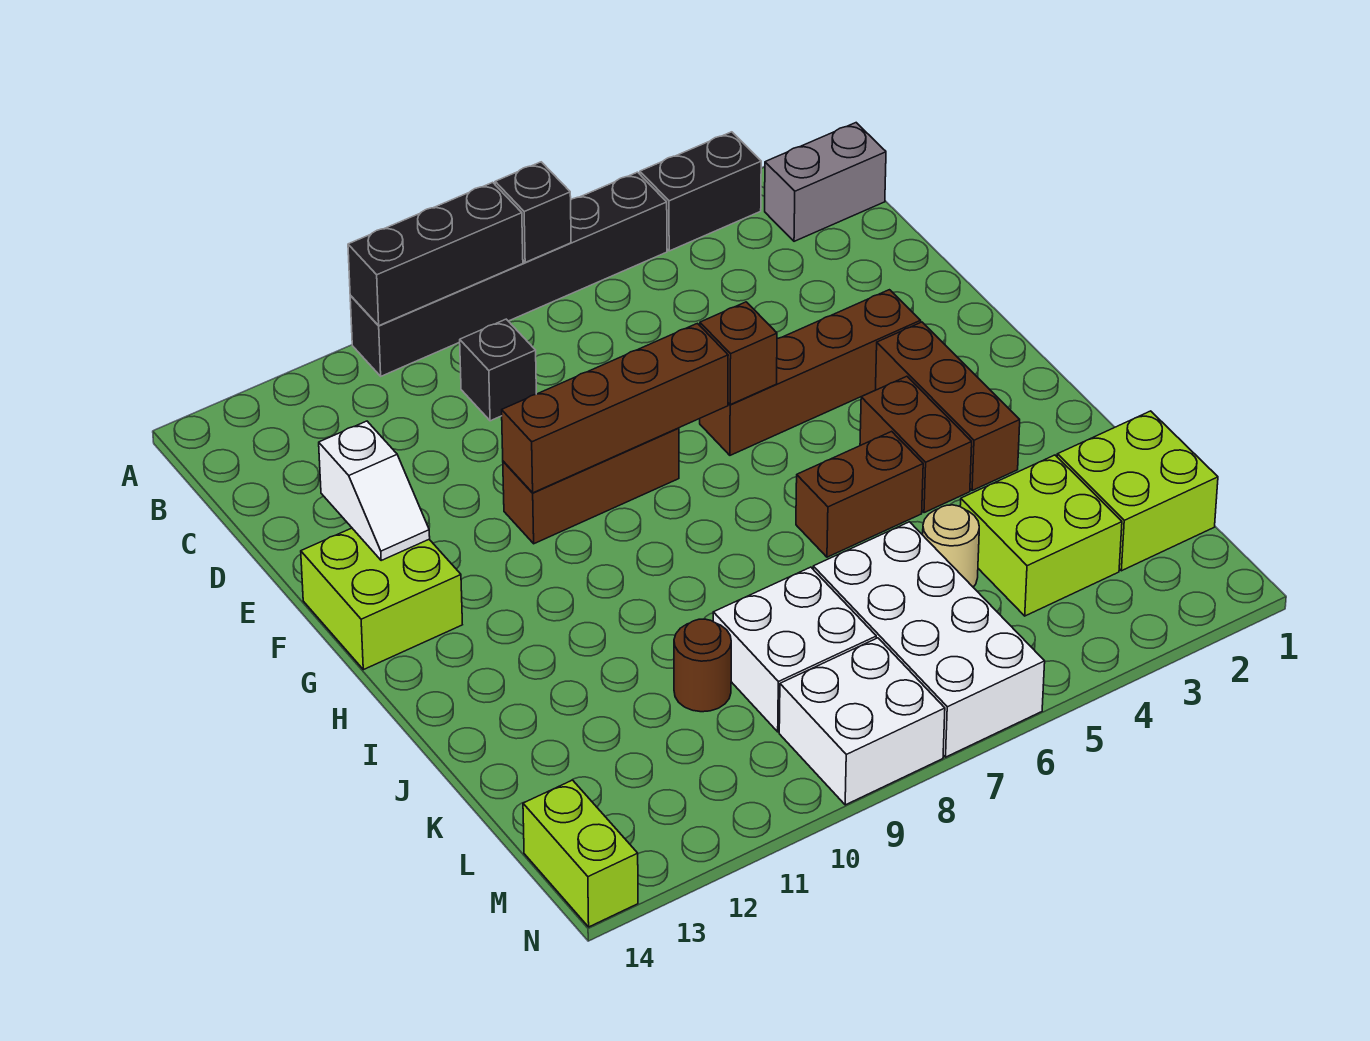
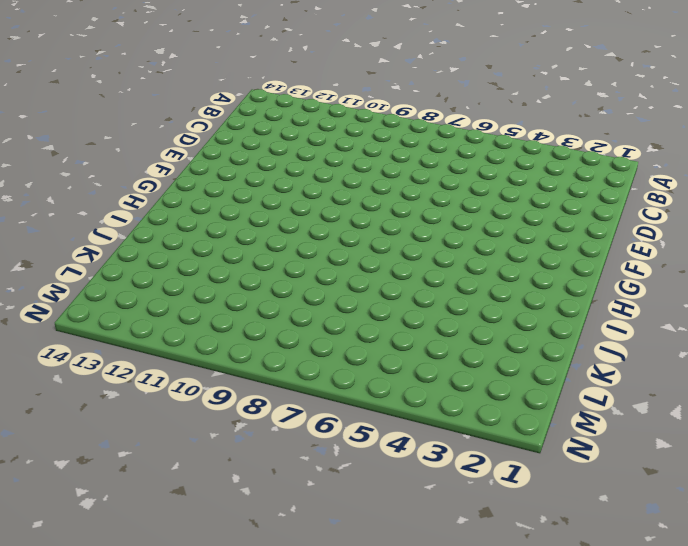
none -> black 1x2 brick [640,132,761,251]
none -> black 1x6 brick [350,172,667,376]
none -> grey 1x2 brick [765,123,886,241]

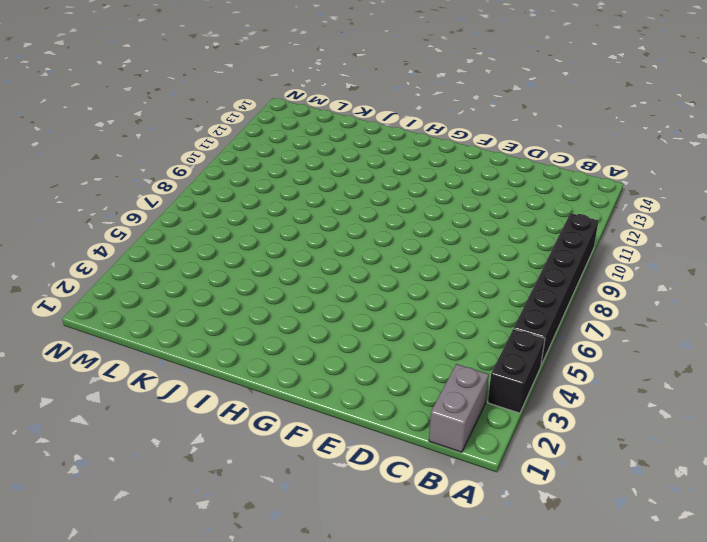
none -> black 1x1 brick [460,319,536,421]
none -> brown 1x4 brick [700,290,921,455]
none -> brown 1x3 brick [503,428,679,544]

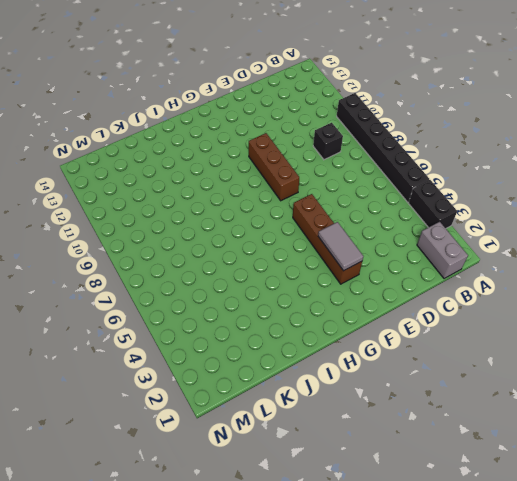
grey 1x2 tile [318,222,363,271] -> none
none -> lime 2x2 brick [301,528,462,670]
none -> brown 1x3 brick [876,322,1020,491]
none -> brown 1x2 brick [860,376,972,513]

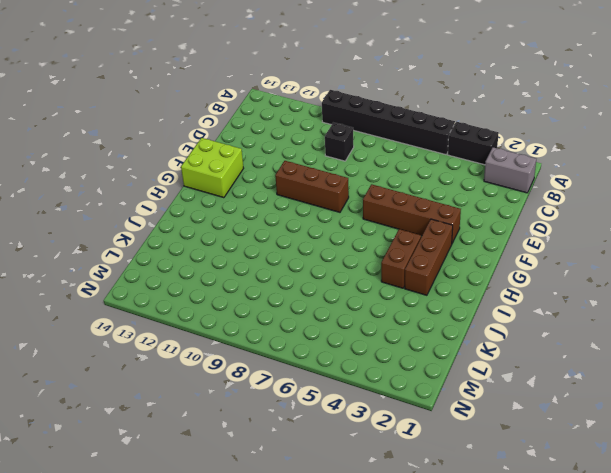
none -> brown 1x2 brick [796,431,923,557]
none -> lime 2x2 brick [1057,411,1218,571]
none -> lime 2x2 brick [960,455,1122,616]

